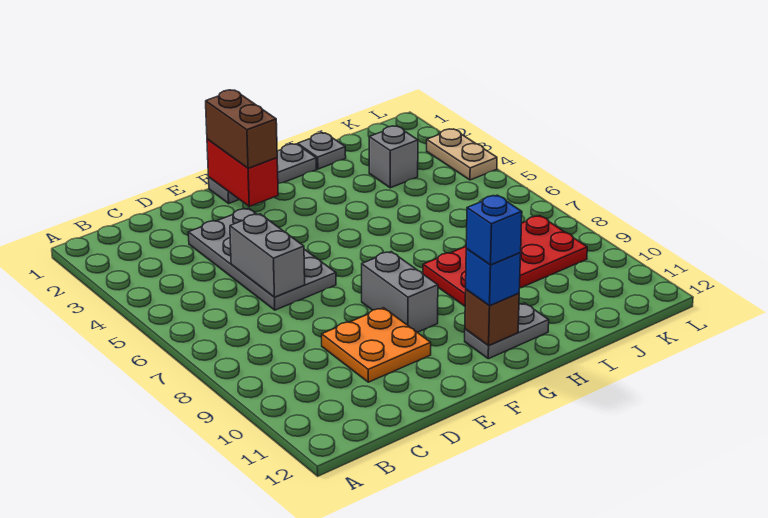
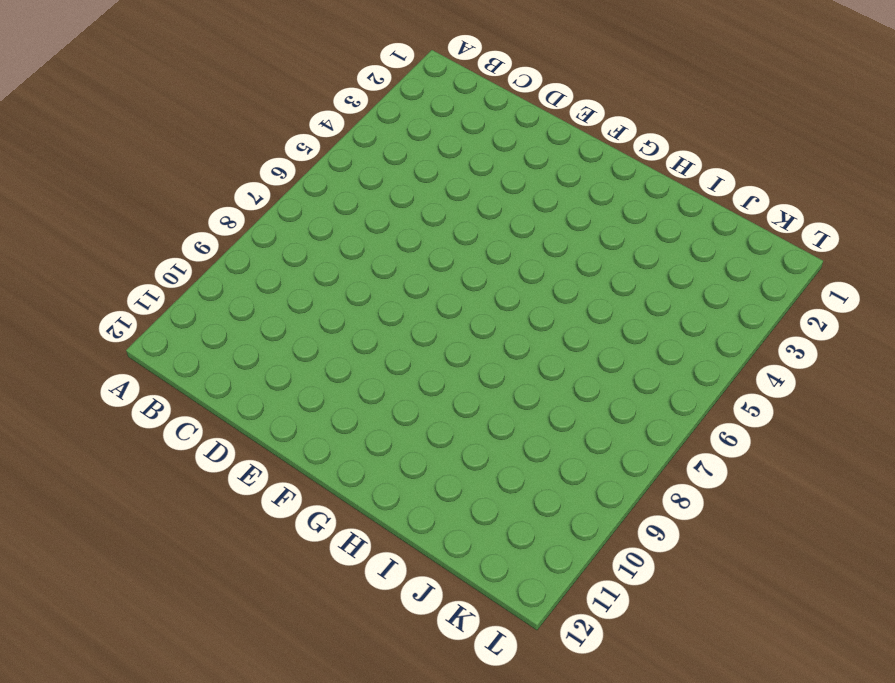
none -> grey 2x4 plate [188,209,336,310]
none -> orange 2x2 plate [322,308,431,382]
none -> grey 1x3 plate [209,144,317,203]

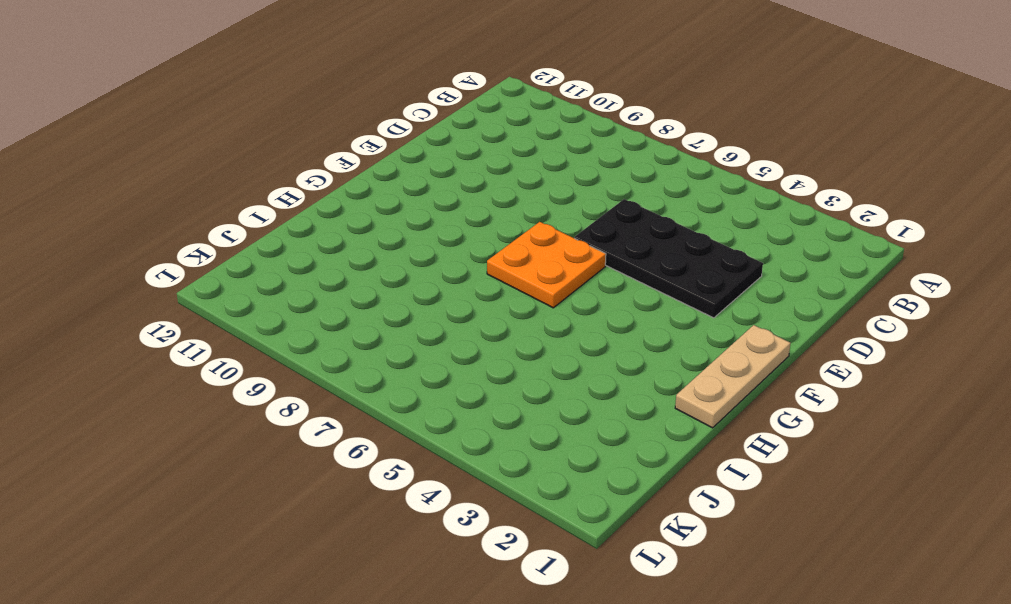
black 2x4 plate [574,199,763,318] -> grey 2x4 plate [188,209,336,310]
tan 1x3 plate [675,325,791,428] -> grey 1x3 plate [209,144,317,203]
orange 2x2 plate [487,222,606,308] -> orange 2x2 plate moved to [322,308,431,382]
none -> grey 1x2 brick [362,252,438,332]
none -> grey 1x2 plate [465,303,549,359]
none -> red 2x4 plate [423,216,587,306]

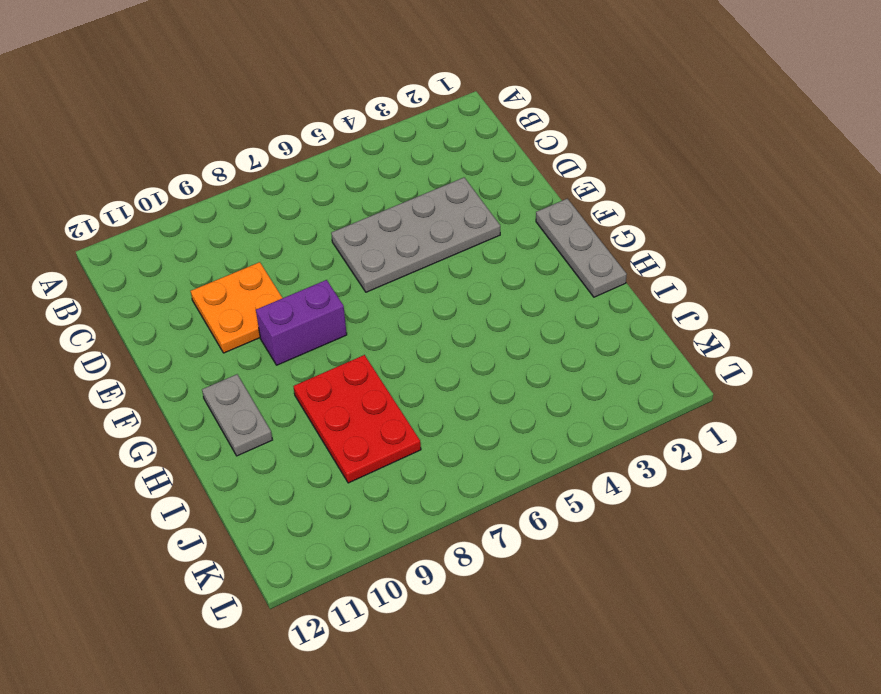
purple 1x2 brick [256,280,347,365] -> grey 1x2 brick [362,252,438,332]
red 2x3 plate [293,355,421,483] -> red 2x4 plate [423,216,587,306]
none -> grey 1x1 plate [298,133,346,169]
none -> grey 1x1 brick [369,126,418,188]
none -> tan 1x2 plate [427,129,497,180]

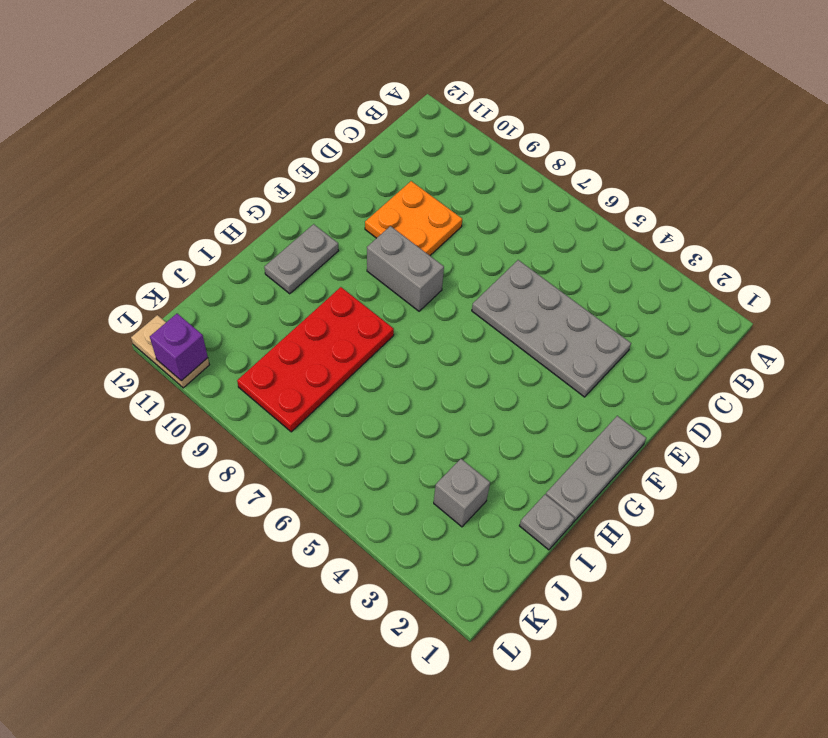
tan 1x2 plate [131,315,209,388] -> tan 1x2 plate moved to [427,129,497,180]
purple 1x1 brick [150,314,208,381] -> none
none -> grey 1x2 brick [230,214,305,297]
none -> red 1x2 brick [207,139,278,206]
none -> brown 1x1 brick [465,289,519,346]

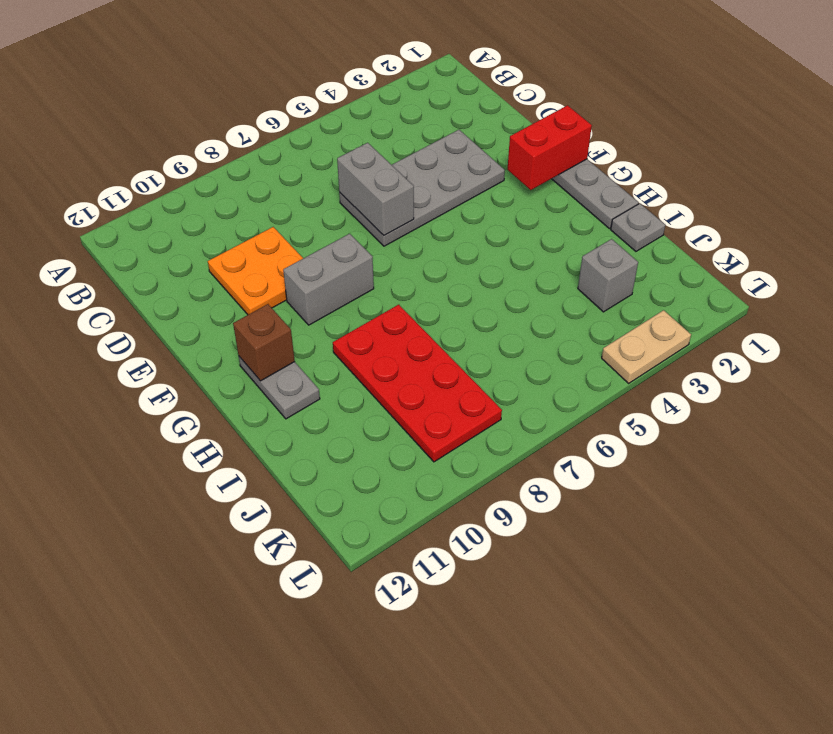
grey 1x2 brick [337,143,414,235] -> grey 1x2 brick turned to [230,214,305,297]
none -> brown 1x2 brick [206,90,277,168]
none -> blue 1x1 brick [466,249,521,306]
none -> blue 1x1 brick [466,195,522,265]

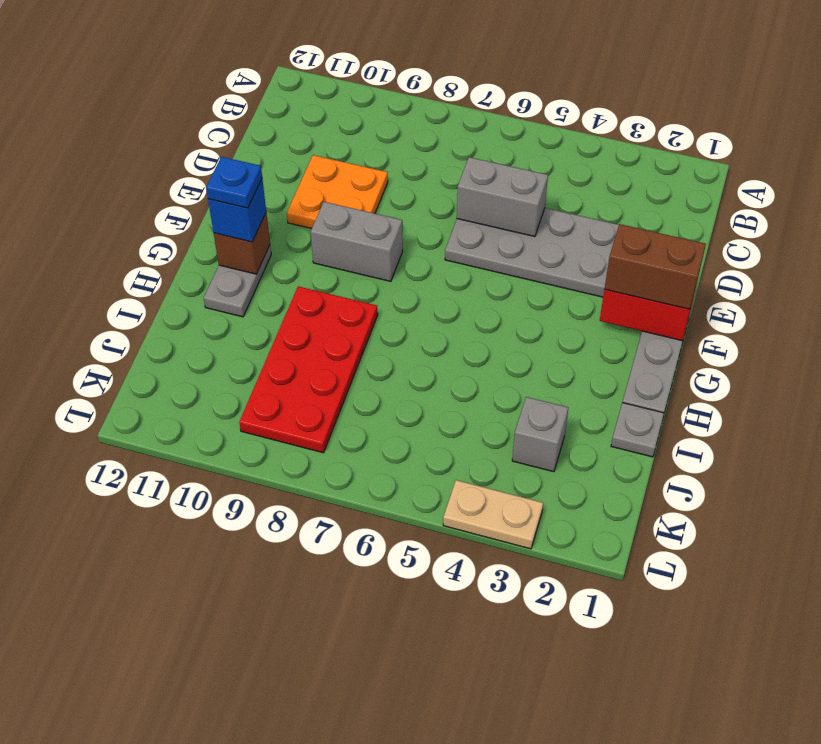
blue 1x1 plate [206,157,262,208] -> blue 1x1 brick [466,195,522,265]

